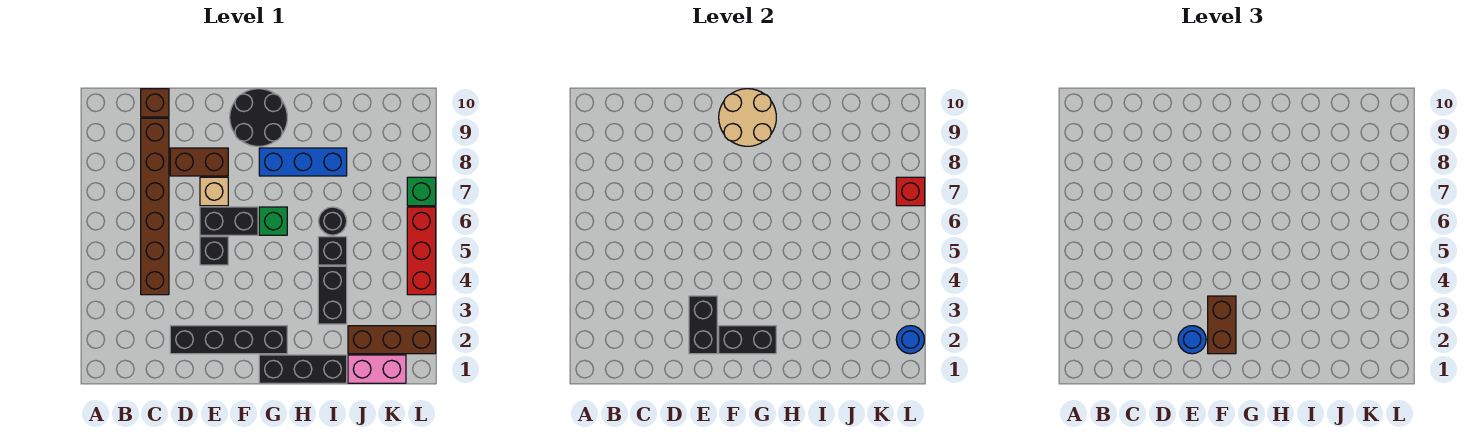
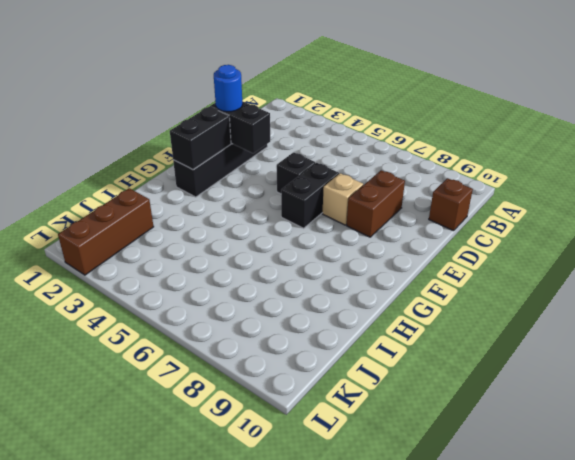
none -> brown 1x6 brick [141,118,169,295]
none -> black 2x2 round brick [230,89,287,146]
none -> black 1x3 brick [259,355,347,383]

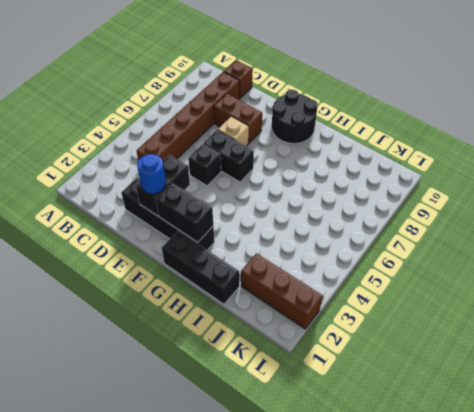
none -> green 1x1 brick [259,207,287,235]
none -> blue 1x3 brick [259,148,347,176]
none -> black 1x2 brick [318,266,347,324]

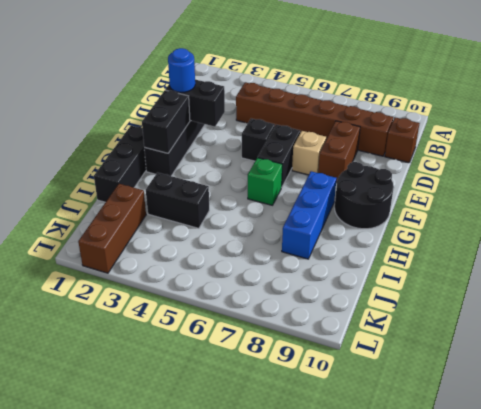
none -> black 1x1 brick [318,237,347,265]
none -> black 1x1 round brick [319,207,347,235]
none -> pink 1x2 brick [348,355,406,383]

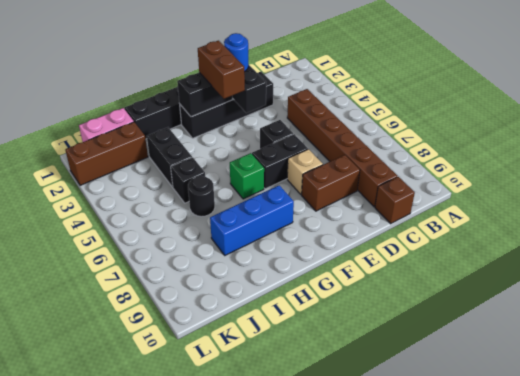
none -> black 2x2 round brick [230,89,287,146]
none -> red 1x3 brick [407,207,436,295]
none -> green 1x1 brick [407,177,436,206]

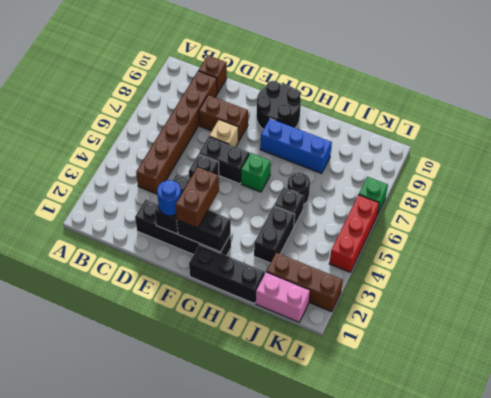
none -> tan 2x2 round brick [719,89,776,146]
none -> blue 1x1 round brick [896,326,924,354]
none -> red 1x1 brick [896,177,925,206]

